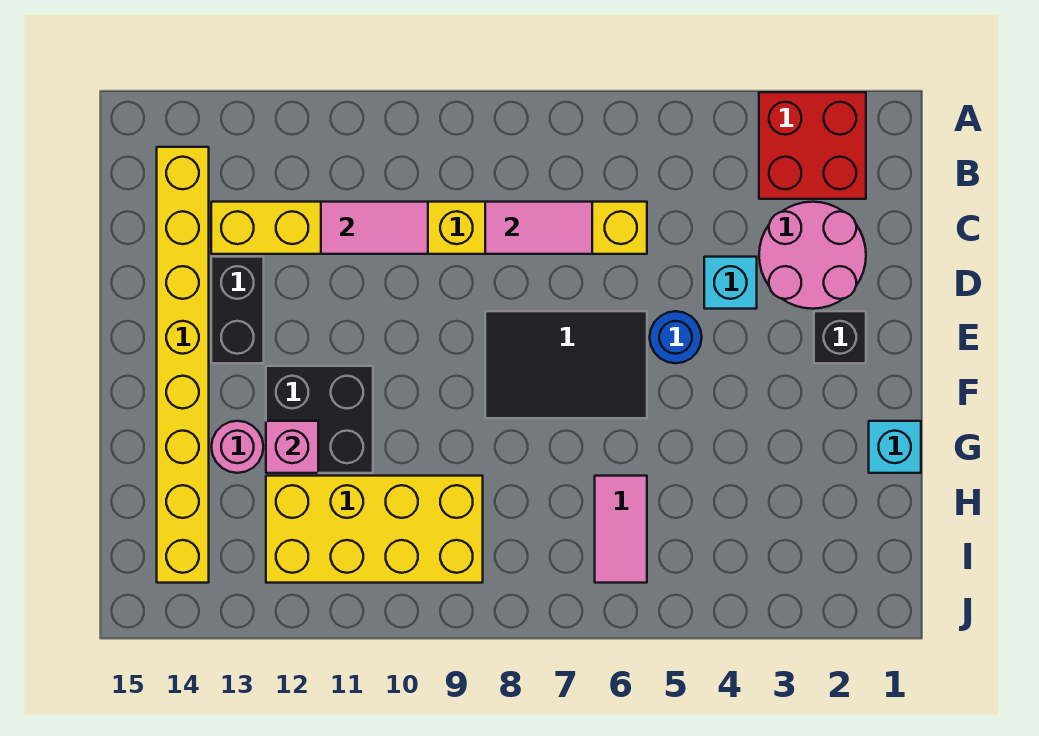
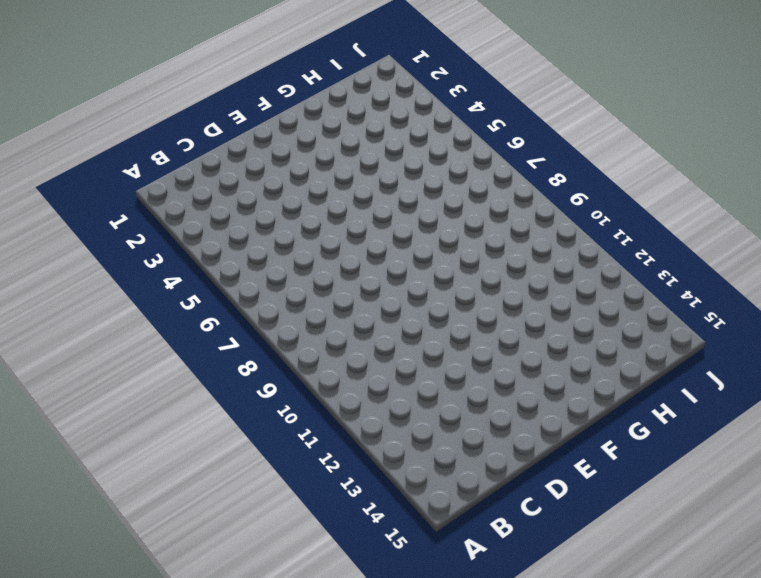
none -> red 2x2 brick [759,92,866,199]
none -> yellow 1x8 brick [157,147,209,583]
none -> pink 2x2 round brick [759,202,866,309]

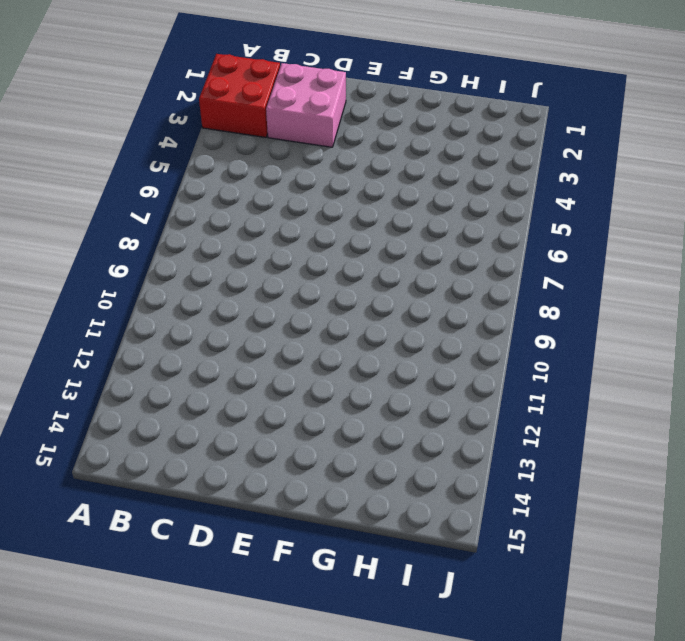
pink 2x2 brick [266,63,346,147] -> pink 2x2 round brick [759,202,866,309]
none -> yellow 1x8 brick [157,147,209,583]
none -> yellow 1x8 brick [211,202,647,254]
none -> cyan 1x1 brick [704,257,757,309]

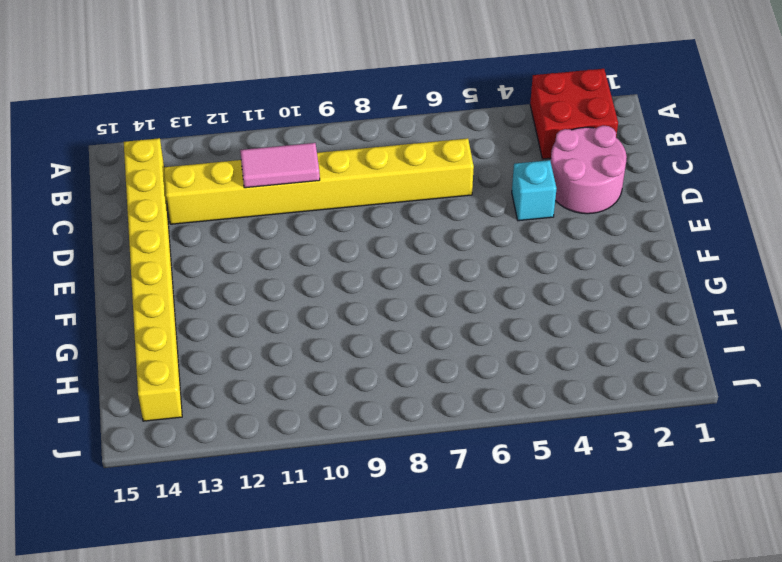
none -> black 1x2 brick [211,257,264,363]
none -> black 1x1 brick [814,311,866,363]
none -> blue 1x1 round brick [650,311,702,363]

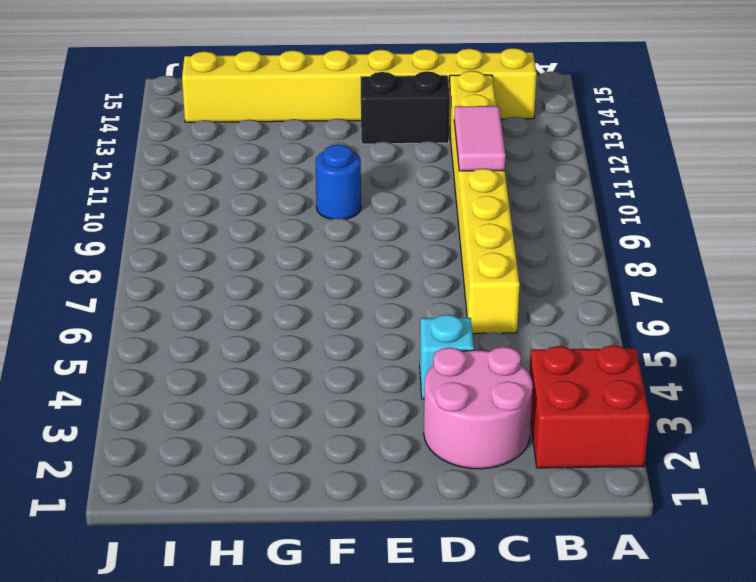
blue 1x1 round brick [315,144,361,219] -> blue 1x1 round brick moved to [650,311,702,363]
none -> black 1x1 brick [814,311,866,363]
none -> black 2x3 tile [485,311,647,418]
none -> black 2x2 brick [266,366,373,473]

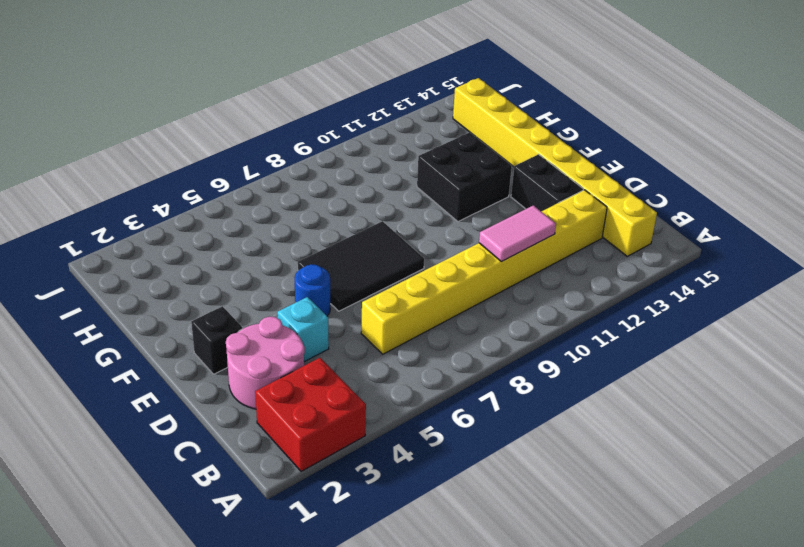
none -> cyan 1x1 brick [869,421,921,473]
none -> pink 1x1 round brick [211,421,263,473]
none -> pink 1x2 tile [595,476,647,583]

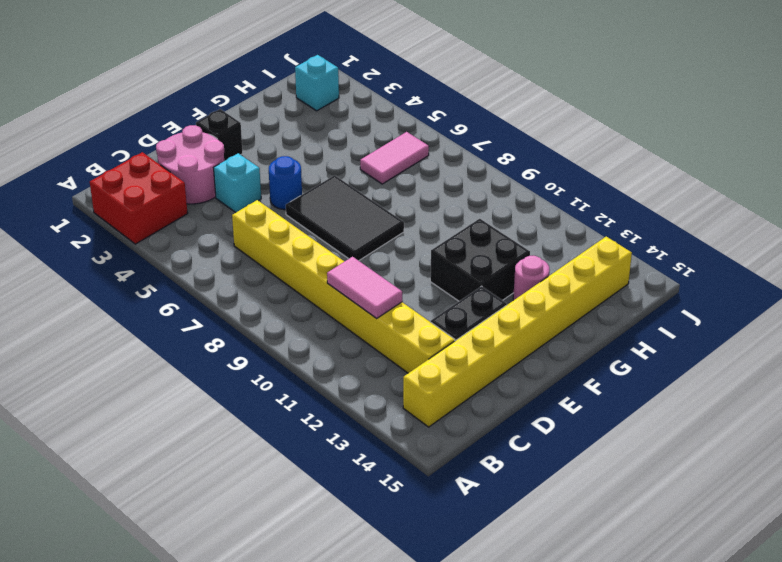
cyan 1x1 brick [295,55,339,111] -> cyan 1x1 brick moved to [869,421,921,473]
none -> yellow 2x4 brick [266,476,483,583]
none -> pink 1x2 tile [485,202,592,254]
none -> pink 1x1 brick [266,421,318,473]

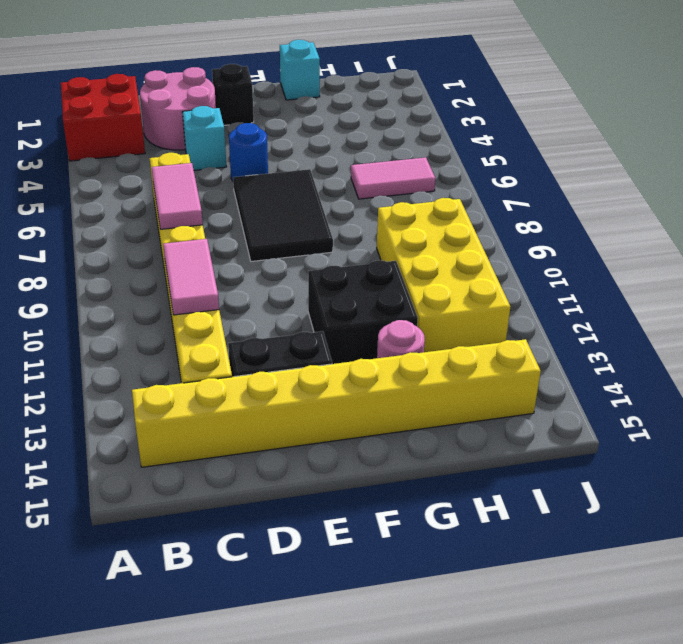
none -> pink 1x1 brick [266,421,318,473]

